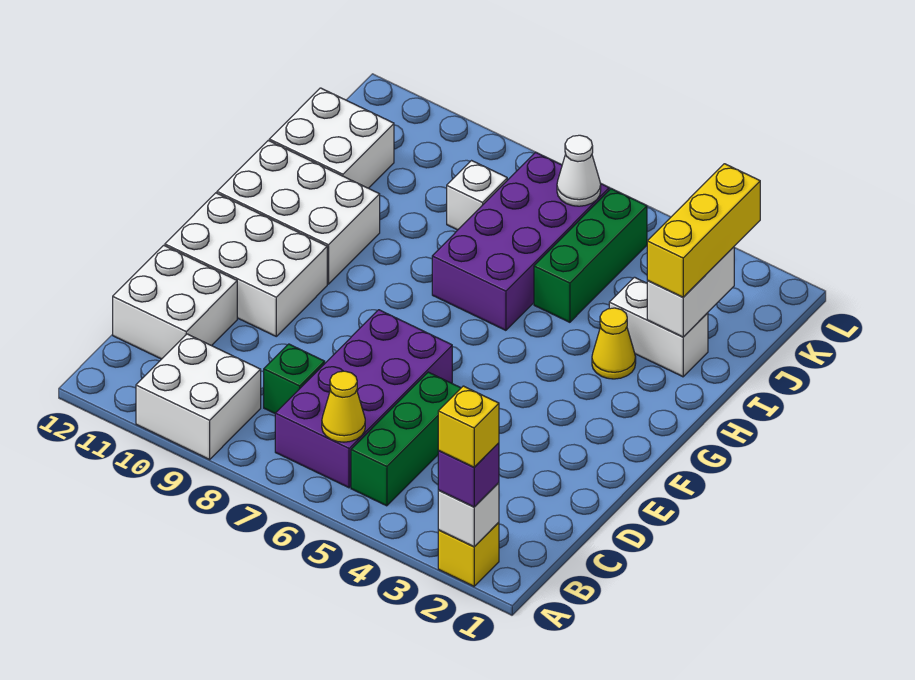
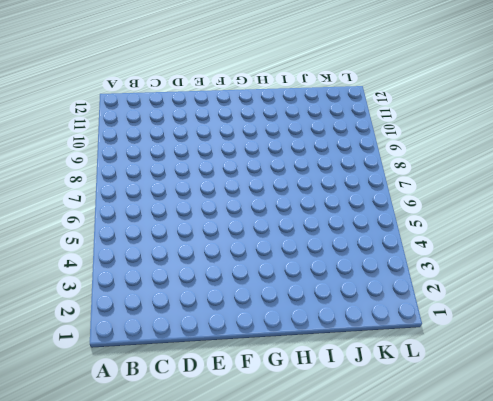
none -> yellow 1x1 brick [438,522,499,586]
none -> white 2x2 brick [136,334,261,459]
none -> green 1x3 brick [351,372,461,506]

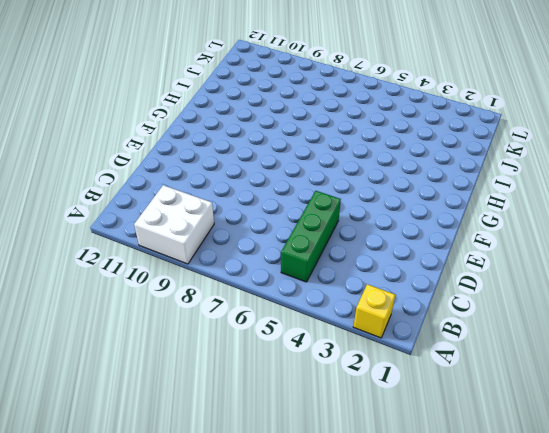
none -> purple 2x4 brick [275,310,452,488]
none -> green 1x1 brick [264,344,325,413]
none -> white 2x2 brick [113,245,237,359]

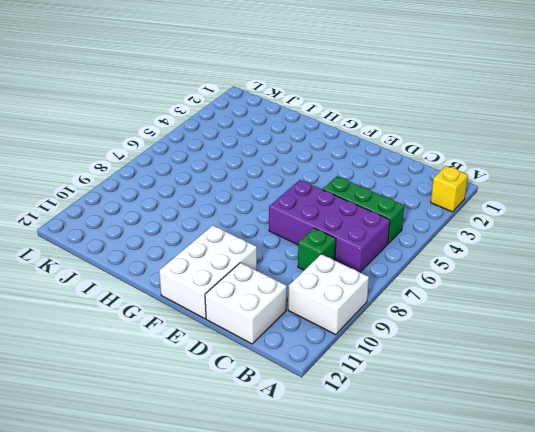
none -> white 2x3 brick [217,141,380,284]
none -> yellow 1x1 cone [592,308,636,379]
none -> purple 2x4 brick [432,153,609,330]

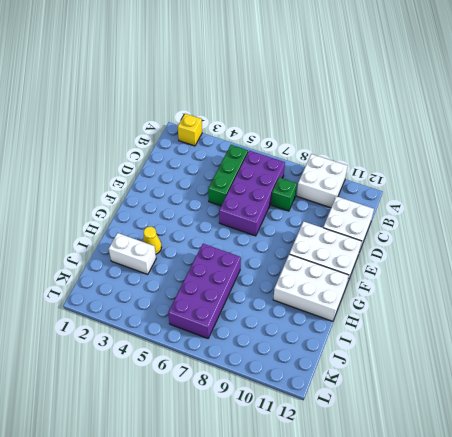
none -> green 1x3 brick [534,189,647,322]
none -> white 2x2 brick [269,88,394,188]
none -> white 1x1 brick [447,161,507,230]

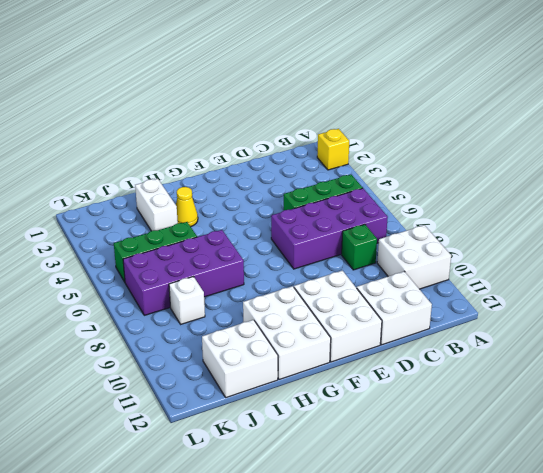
none -> white 1x1 brick [438,483,499,547]
none -> yellow 1x1 cone [322,371,365,442]
none -> white 1x2 brick [647,247,734,337]

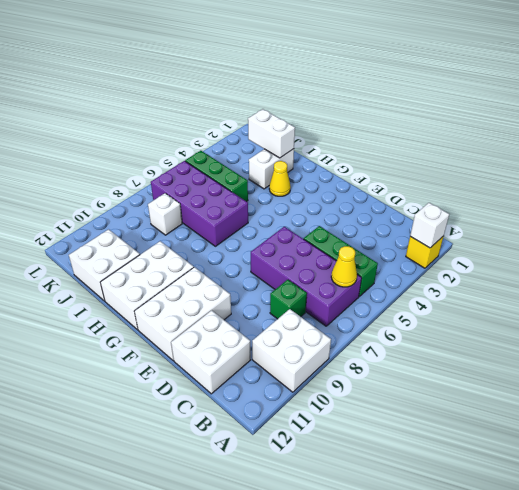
none -> white 1x1 cone [557,135,601,206]
none -> purple 1x1 brick [438,443,499,507]
none -> yellow 1x3 brick [647,164,760,297]

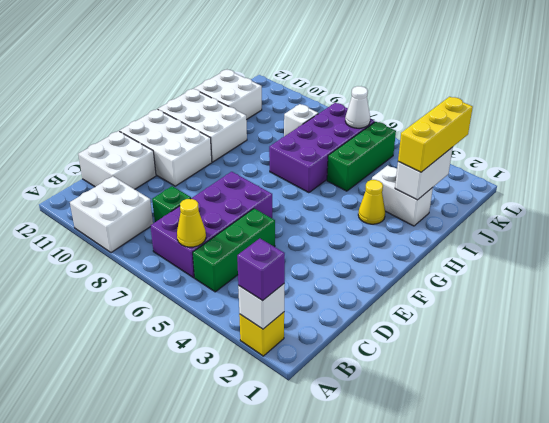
none -> yellow 1x1 brick [438,386,499,467]

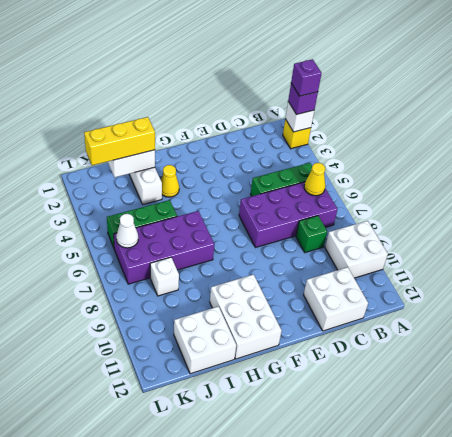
purple 1x1 brick [291,59,322,96] -> yellow 1x1 brick [438,386,499,467]
none -> white 2x3 brick [165,193,327,336]

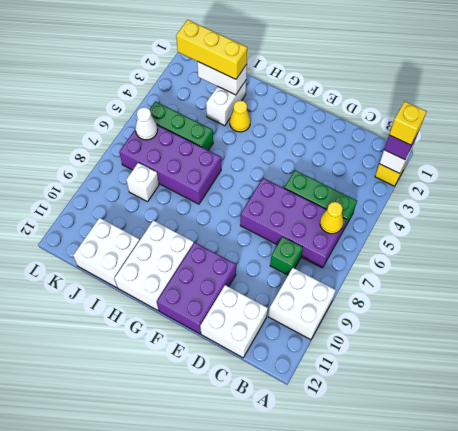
purple 2x3 brick [157,243,236,334] -> white 2x3 brick [165,193,327,336]

